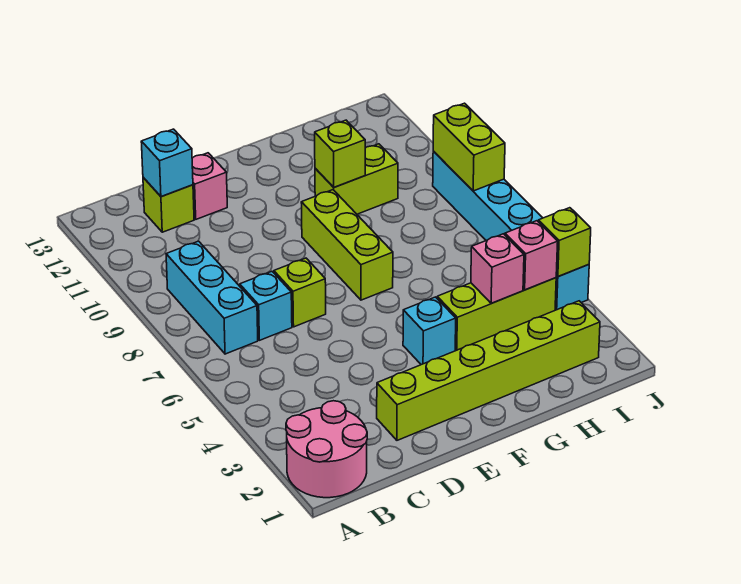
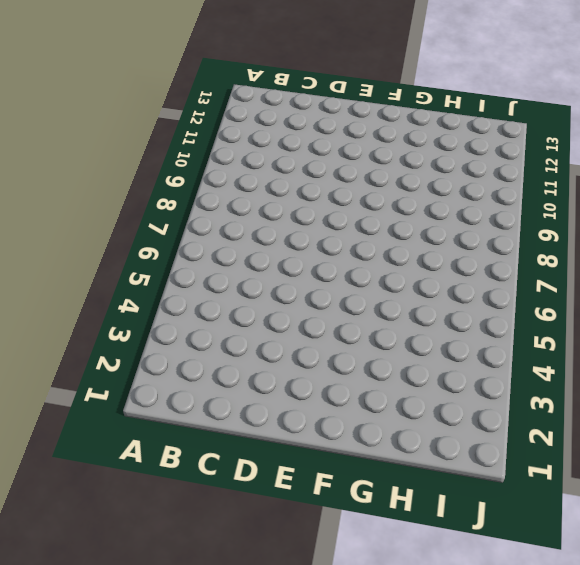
none -> pink 2x2 round brick [286,401,367,498]
none -> cyan 1x3 brick [166,241,258,354]
none -> cyan 1x1 brick [240,272,292,340]

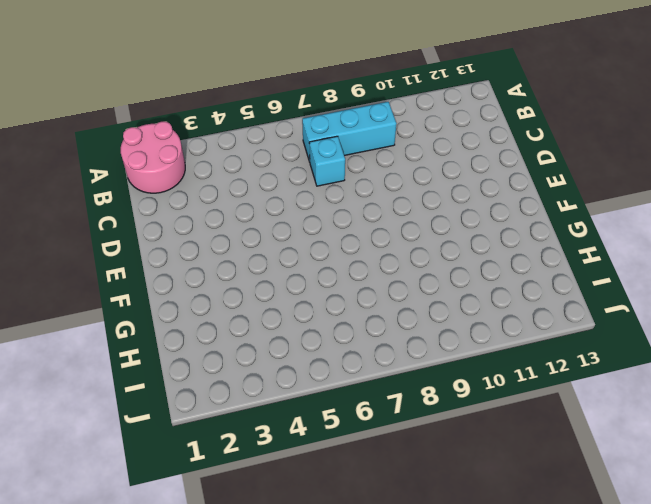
none -> lime 1x1 brick [143,177,194,232]
none -> lime 1x6 brick [377,301,600,440]
none -> lime 1x1 brick [274,258,326,327]

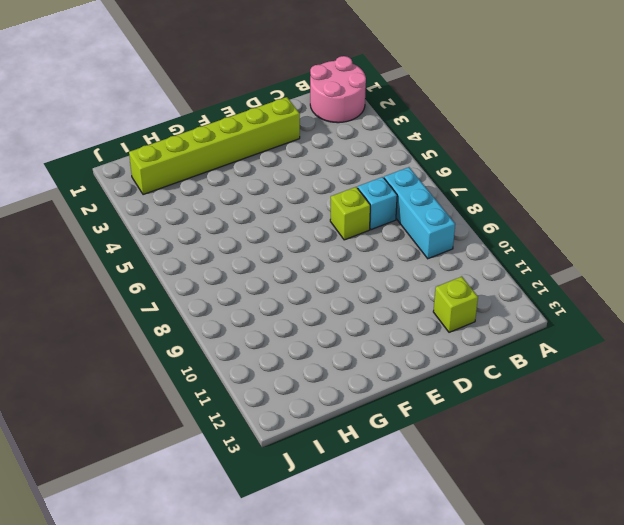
none -> pink 1x1 brick [192,153,227,219]
none -> cyan 1x1 brick [403,297,456,365]
none -> lime 1x3 brick [301,190,393,300]

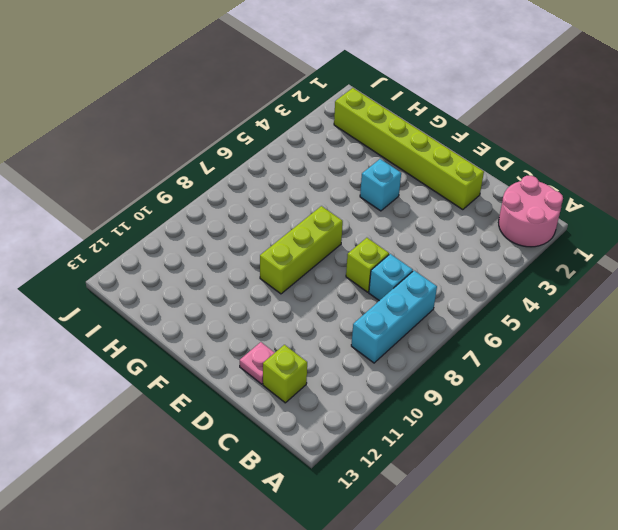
pink 1x1 plate [240,342,275,384] -> pink 1x1 brick [192,153,227,219]
none -> lime 1x3 brick [437,278,556,351]
none -> lime 1x2 brick [315,144,398,214]
none -> cyan 1x6 brick [433,151,589,310]

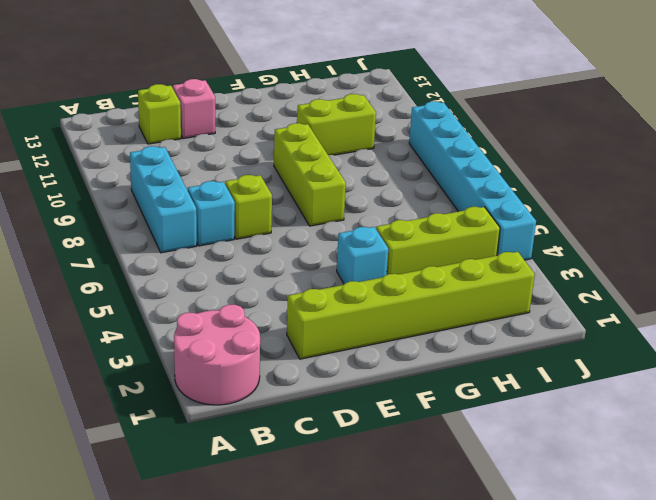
none -> cyan 1x1 brick [141,129,193,196]
none -> lime 1x1 brick [315,120,365,187]
none -> pink 1x1 brick [471,234,524,303]

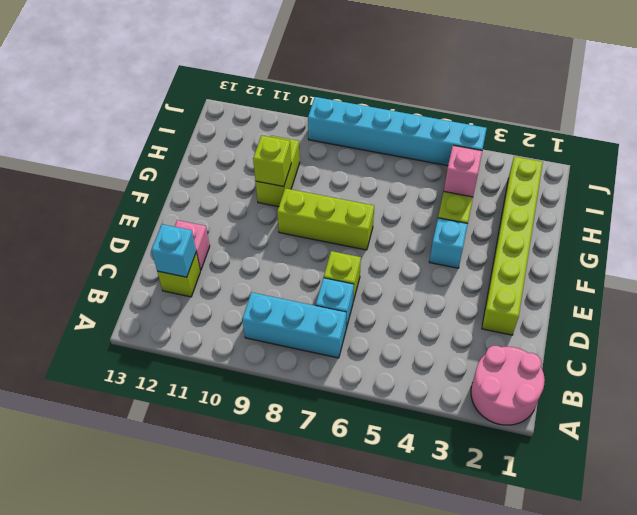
none -> pink 1x1 brick [505,221,558,290]
none -> lime 1x1 brick [538,208,591,277]
none -> lime 1x2 brick [433,103,505,191]

